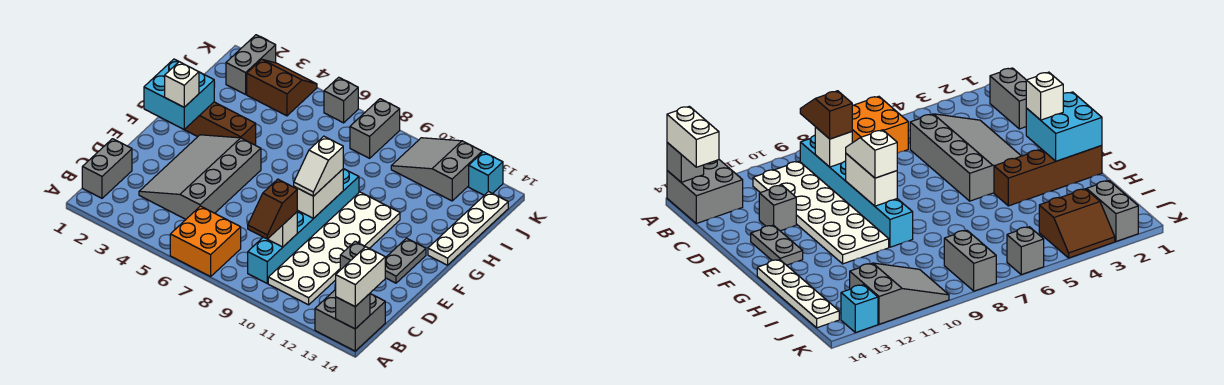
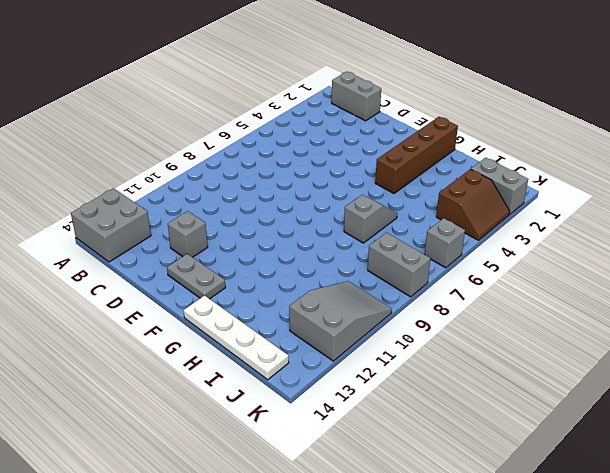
grey 1x2 slope [344,195,397,243] -> none
none -> orange 2x2 brick [170,206,241,277]
none -> cyan 1x6 brick [248,169,359,283]
none -> white 2x6 plate [268,192,400,305]

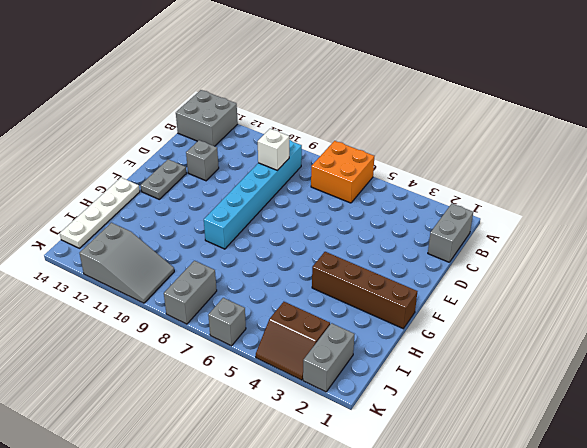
none -> white 2x6 plate [268,192,400,305]
none -> grey 3x4 slope [139,135,261,219]
none -> cyan 1x1 brick [469,152,503,195]

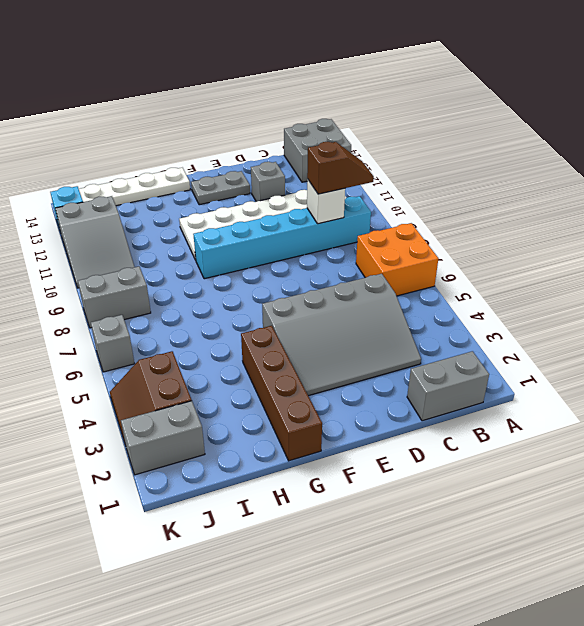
none -> grey 1x1 brick [336,294,370,329]
none -> white 1x2 brick [294,169,343,219]
none -> cyan 2x2 brick [144,59,214,129]

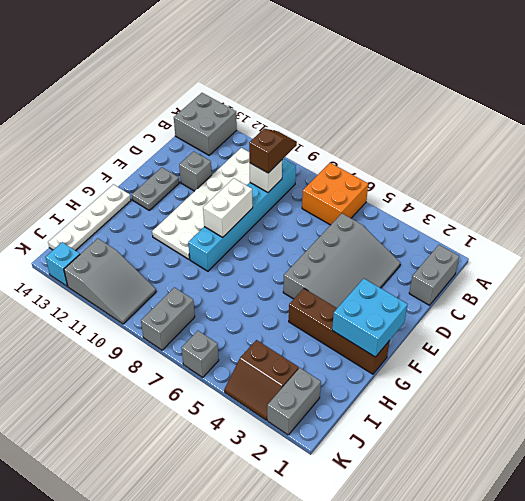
none -> grey 1x1 brick [336,294,370,329]
none -> white 1x2 brick [336,247,385,307]
none -> white 1x2 slope [294,136,343,196]

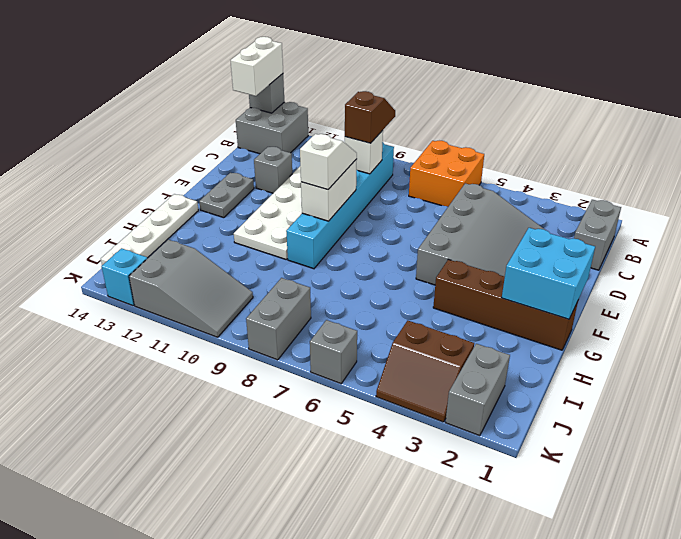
none -> white 1x1 brick [165,62,199,107]

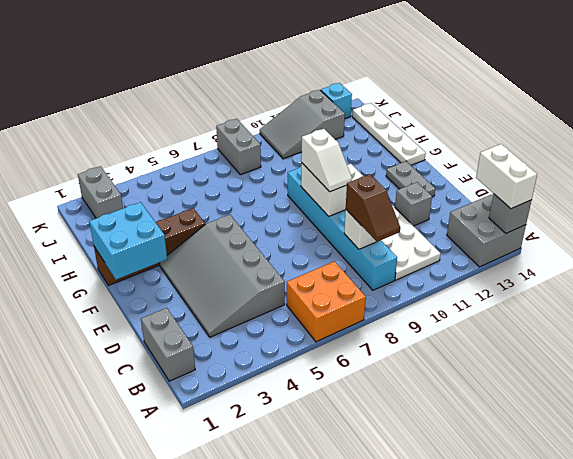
none -> brown 2x2 slope [247,59,317,116]
none -> grey 1x1 brick [324,77,358,123]
none -> white 1x1 brick [165,62,199,107]

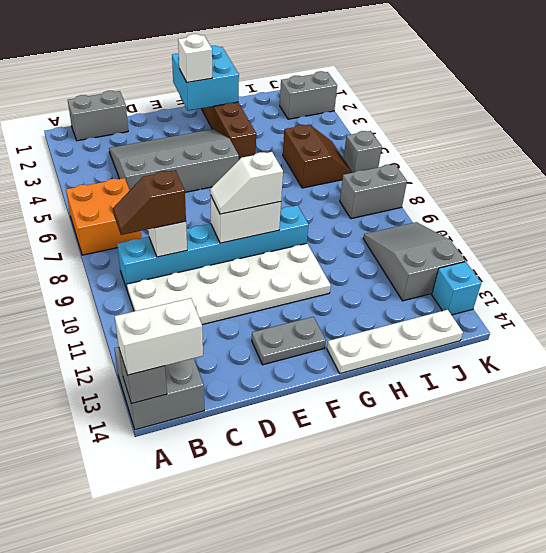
brown 2x2 slope [283,124,352,188] -> brown 2x2 slope moved to [247,59,317,116]
none -> grey 1x1 brick [340,241,365,270]

